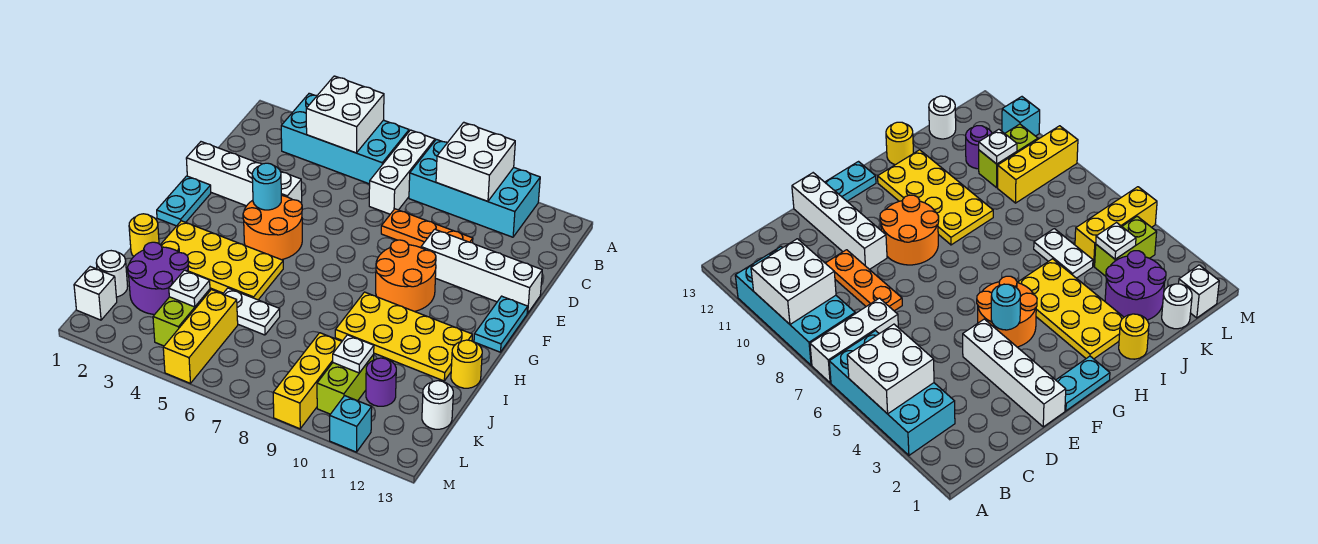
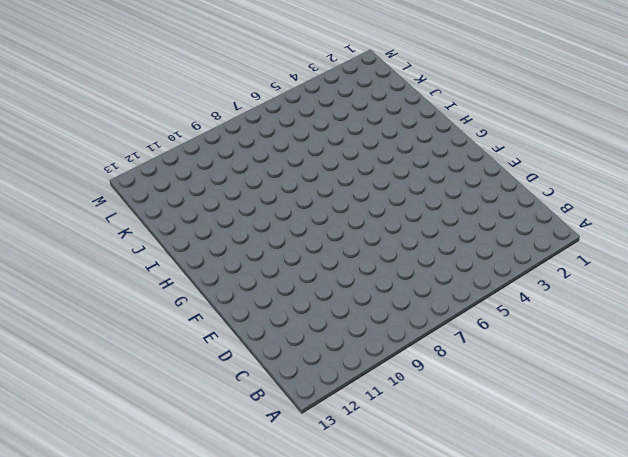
none -> cyan 2x4 brick [281,93,409,184]
none -> white 1x3 brick [369,130,435,214]
none -> cyan 2x4 brick [409,139,540,237]
none -> orange 1x3 plate [381,209,473,248]

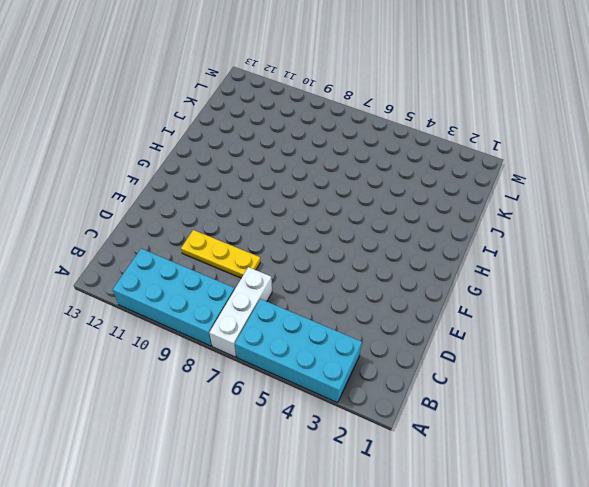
yellow 1x3 plate [181,230,260,278] -> orange 1x3 plate [381,209,473,248]
none -> white 1x4 brick [186,142,302,206]
none -> white 1x4 brick [421,229,542,313]
none -> cyan 1x2 plate [157,176,211,226]
none -> orange 2x2 round brick [243,195,302,260]

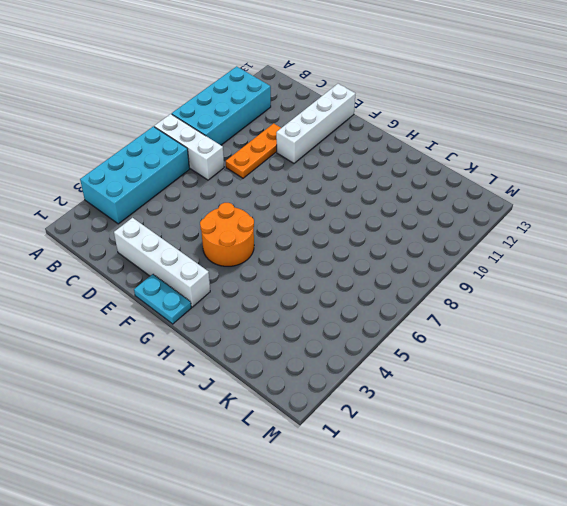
white 1x4 brick [114,218,210,307] -> white 1x4 brick turned to [186,142,302,206]
none -> orange 2x2 round brick [376,240,436,311]
none -> cyan 1x2 plate [474,296,528,352]
none -> yellow 2x4 plate [161,221,283,300]
none -> yellow 2x4 plate [335,292,472,381]

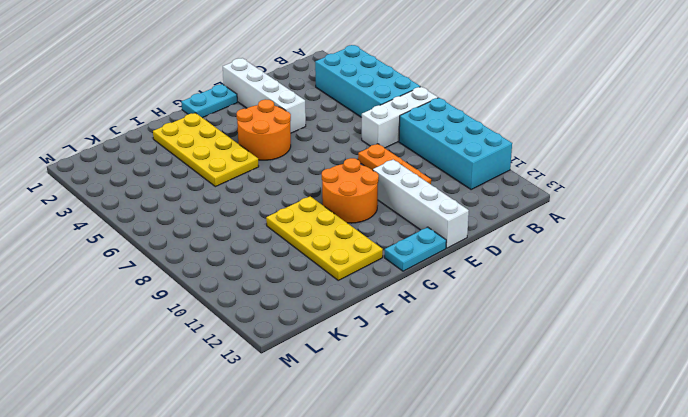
none -> yellow 1x1 round brick [129,214,159,256]
none -> yellow 1x1 round brick [451,340,482,388]
none -> purple 2x2 round brick [127,242,189,314]
none -> white 1x2 plate [223,288,280,335]

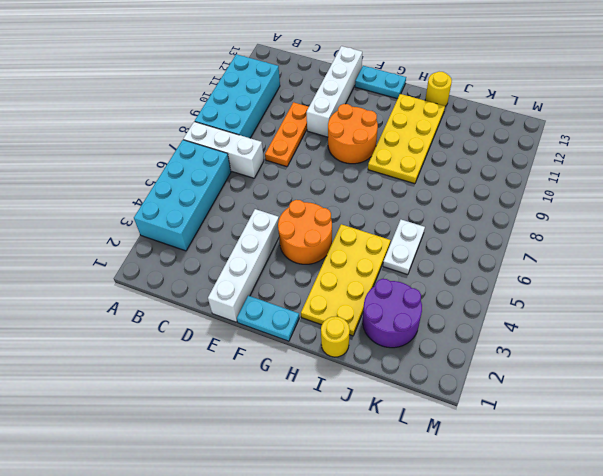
none -> white 1x1 round brick [96,251,128,297]
none -> lime 1x2 brick [153,289,210,346]
none -> yellow 1x3 brick [163,290,238,383]
none -> yellow 1x3 brick [273,333,342,429]

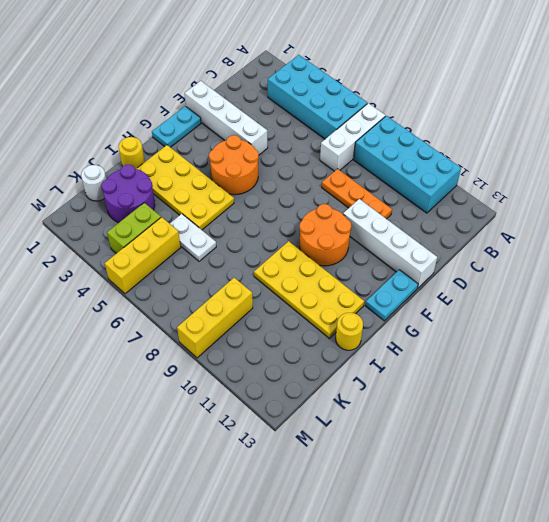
none -> lime 1x2 brick [317,355,374,414]
none -> purple 1x1 round brick [366,358,396,406]
none -> white 1x1 round brick [422,381,453,429]
none -> white 1x1 brick [74,267,117,320]

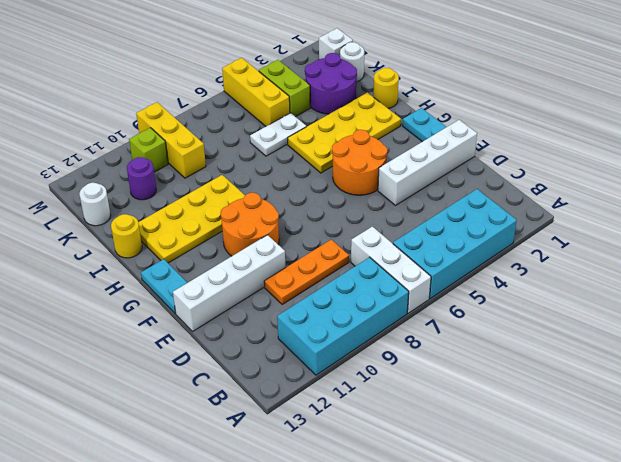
lime 1x1 brick [129,128,168,172] -> lime 1x2 brick [317,355,374,414]
none -> cyan 1x1 brick [330,396,372,452]
none -> white 2x2 brick [306,76,384,153]
none -> white 2x2 brick [436,122,515,201]
none -> cyan 1x1 round brick [252,163,281,210]

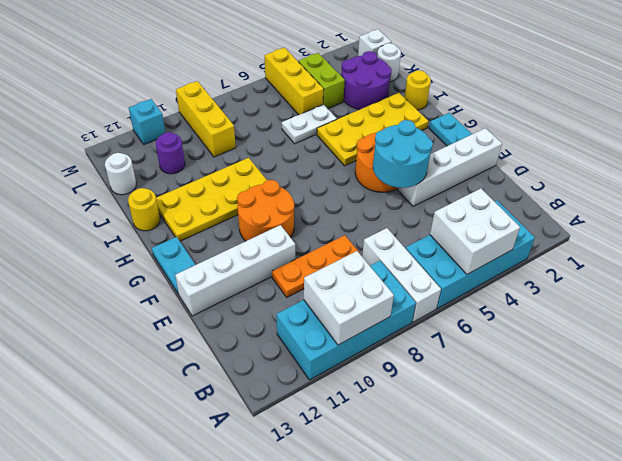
cyan 2x2 round brick [373,120,433,188] -> cyan 1x1 round brick [252,163,281,210]
none -> lime 1x2 brick [317,355,374,414]
none -> white 1x1 plate [169,270,210,307]
none -> white 1x1 plate [333,335,374,373]

